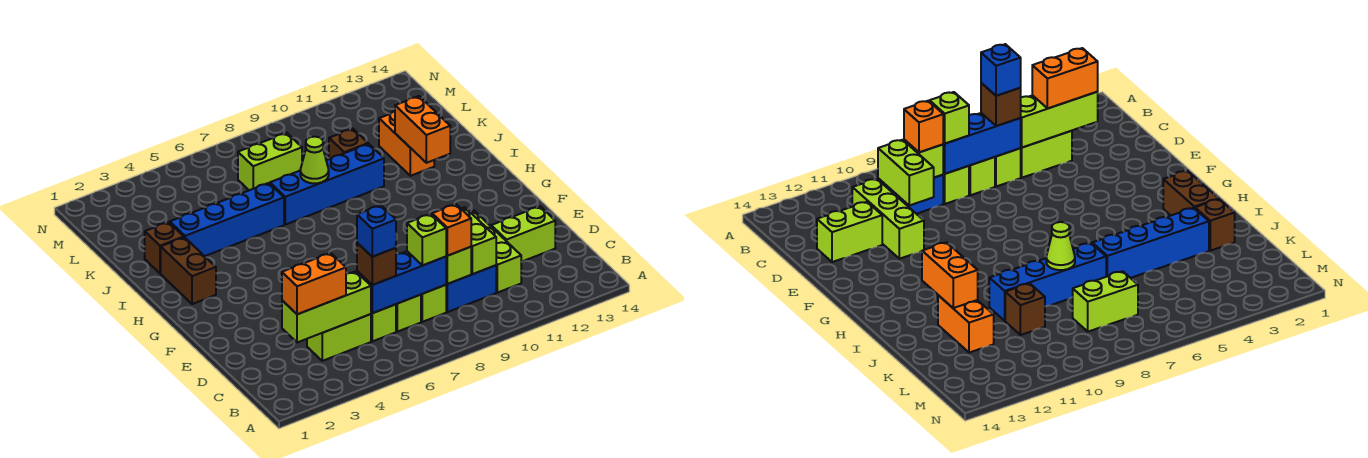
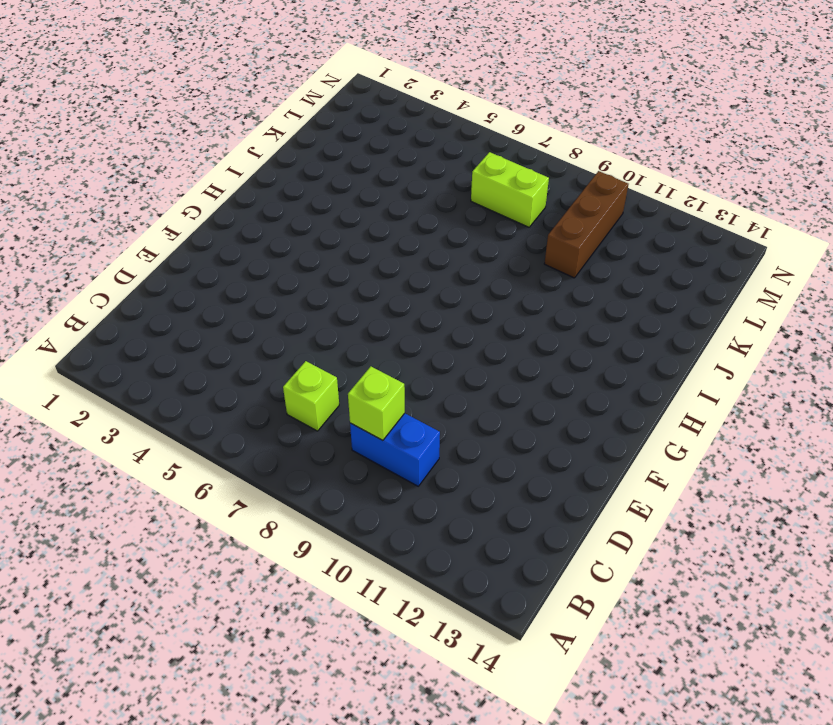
brown 1x3 brick [544,171,629,278] -> brown 1x1 brick [329,129,368,159]
none -> lime 1x2 brick [307,314,371,361]
none -> lime 1x1 brick [371,304,396,341]
none -> lime 1x1 brick [421,285,446,322]

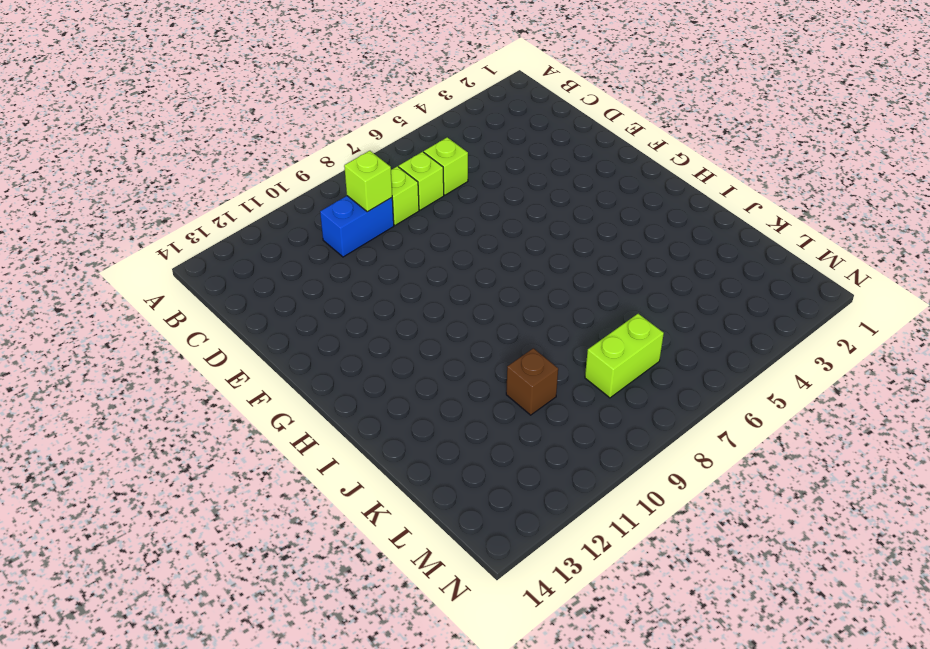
none -> lime 1x2 brick [307,314,371,361]
none -> lime 1x3 brick [471,211,521,293]
none -> lime 1x2 brick [491,206,555,262]

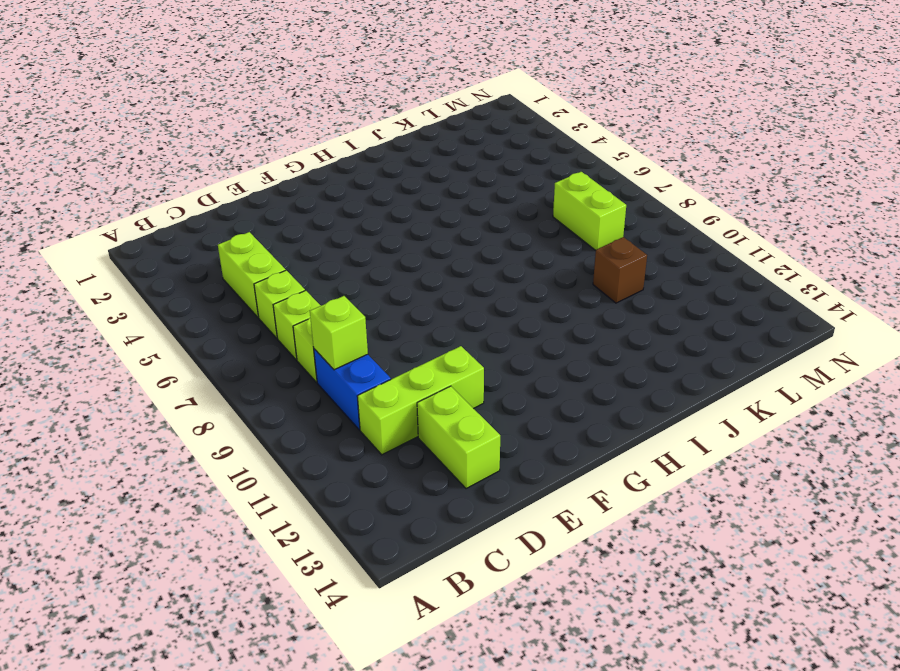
none -> brown 1x2 brick [161,237,216,304]
none -> brown 1x1 brick [145,222,184,274]
none -> blue 1x4 brick [170,183,284,256]

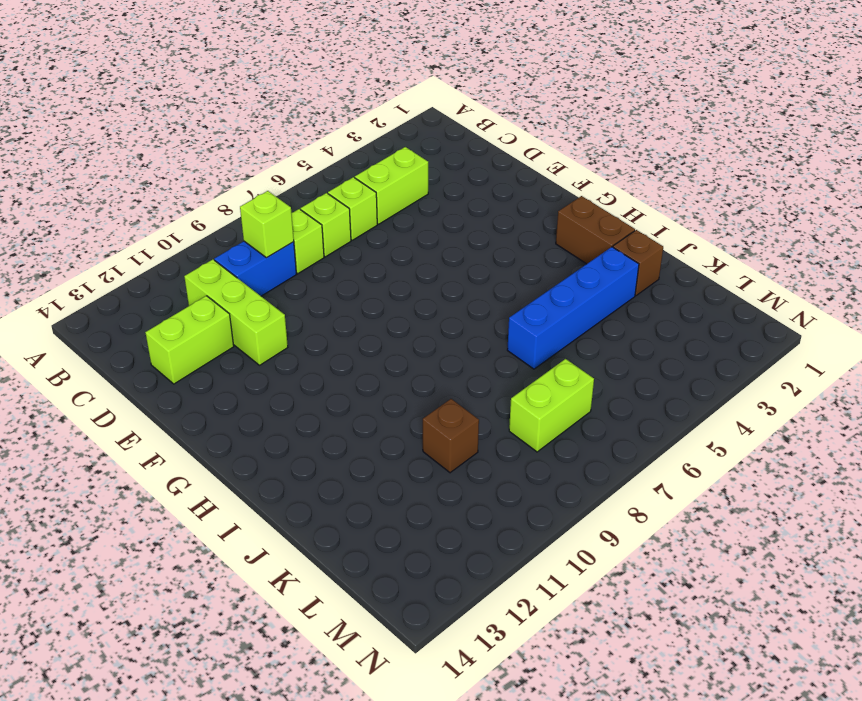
none -> blue 1x4 brick [270,144,384,225]
none -> orange 1x2 brick [379,111,434,176]
none -> lime 1x3 brick [282,271,371,343]

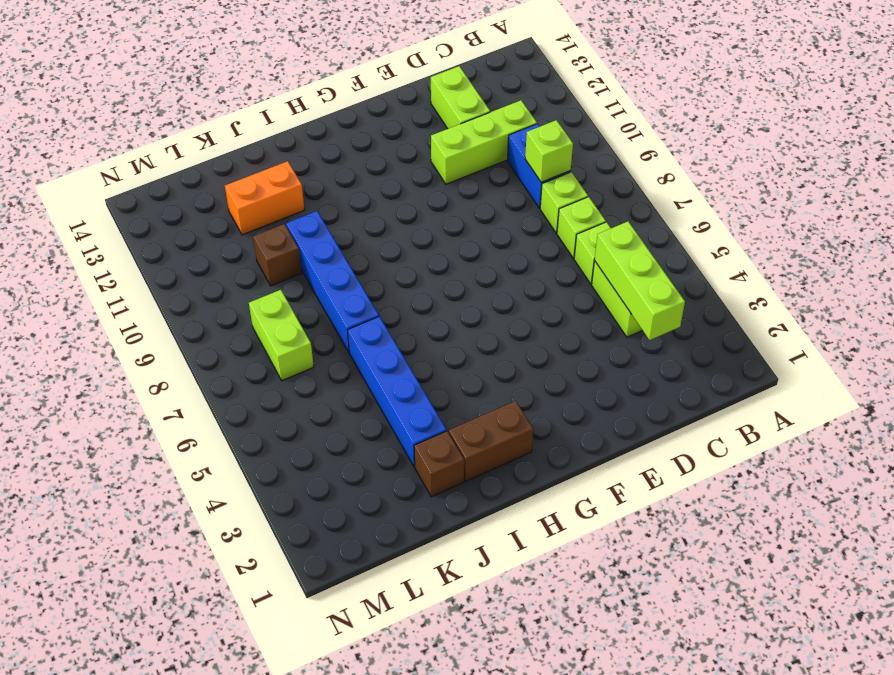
none -> blue 1x3 brick [357,251,446,313]
none -> lime 1x2 brick [462,207,496,274]
none -> orange 1x2 brick [395,96,450,163]

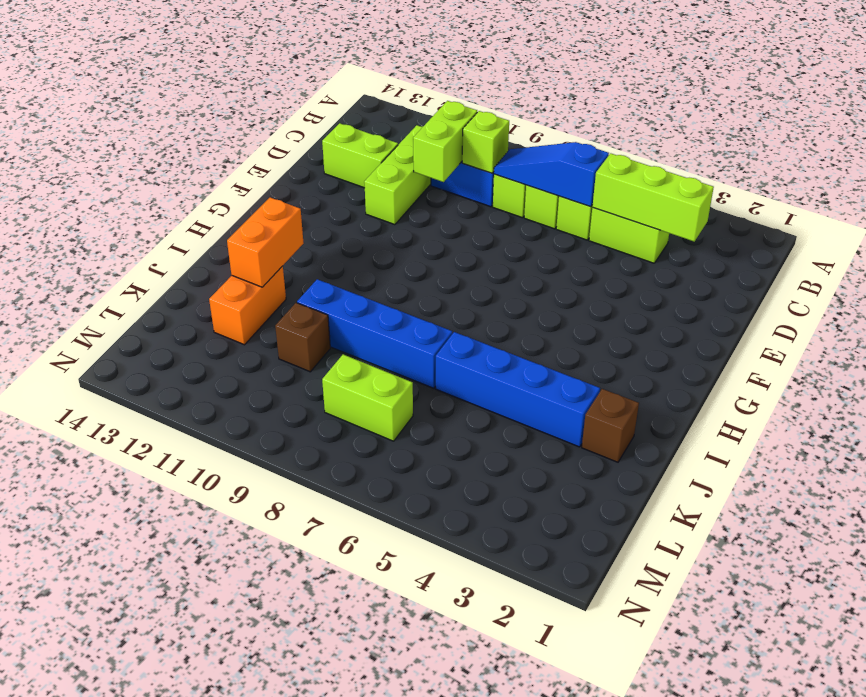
blue 1x3 slope [494,142,609,207] -> blue 1x3 brick [357,251,446,313]
none -> brown 1x2 brick [161,237,216,304]
none -> lime 1x1 cone [300,137,329,184]
none -> orange 1x2 brick [282,253,346,314]

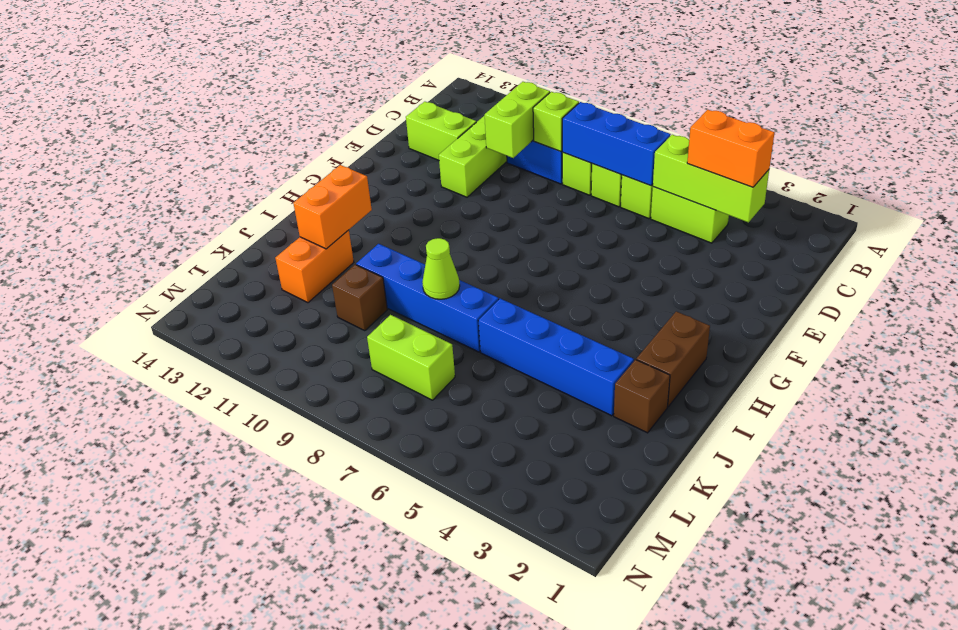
none -> brown 1x1 brick [357,243,396,285]
none -> lime 1x1 brick [407,214,446,265]
none -> orange 1x1 brick [432,204,471,256]

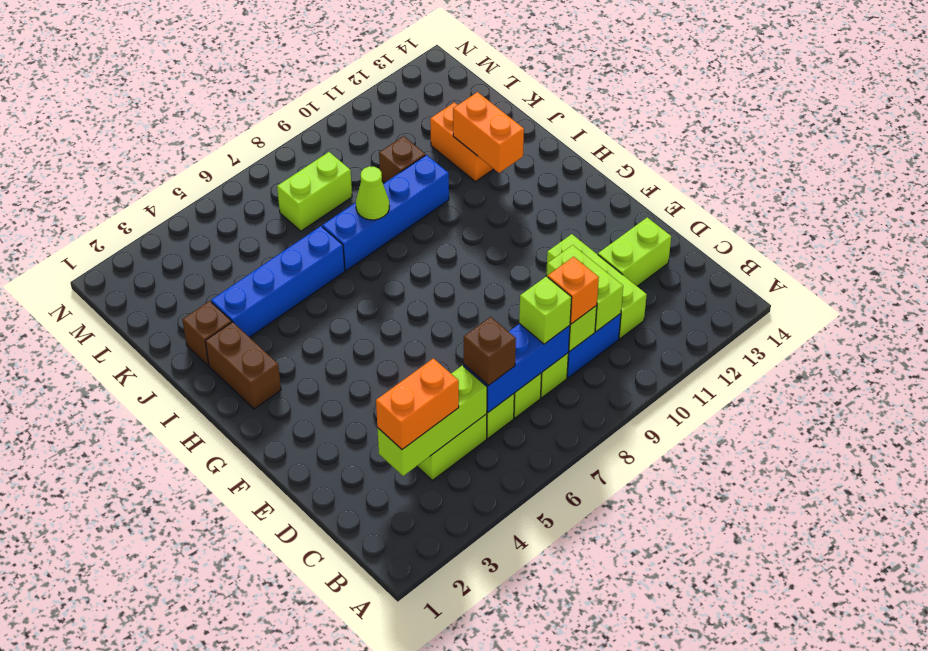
none -> blue 1x1 brick [357,205,396,257]

